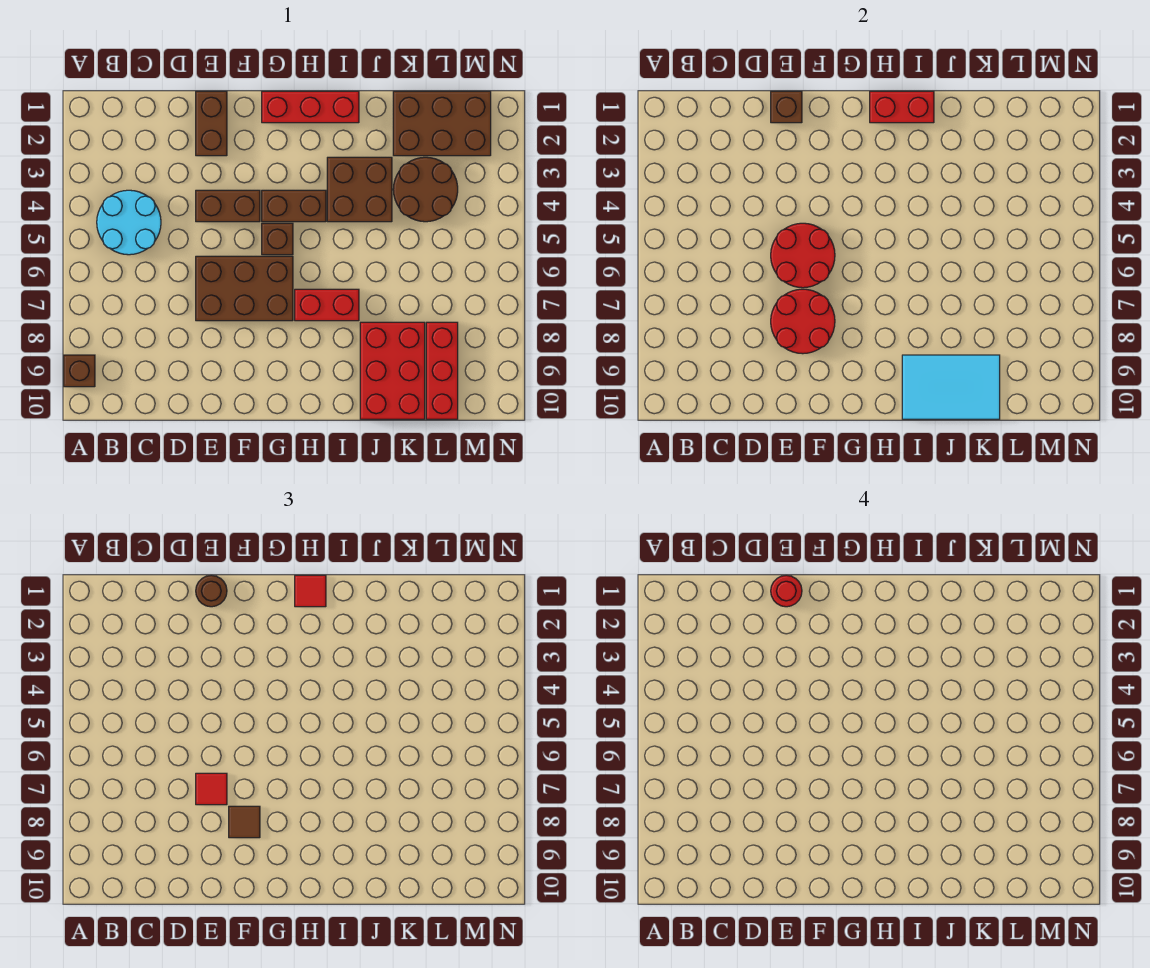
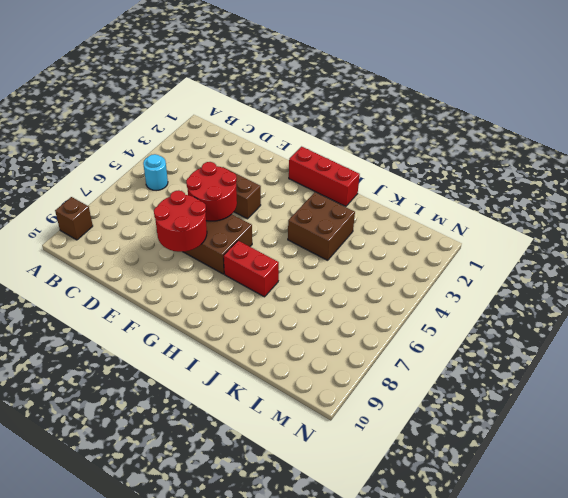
cyan 1x1 round brick [143,154,168,191] -> cyan 2x2 round brick [97,190,161,255]
none -> brown 1x2 brick [196,91,227,156]
none -> brown 1x2 brick [262,190,326,222]
none -> brown 1x1 brick [262,223,293,255]

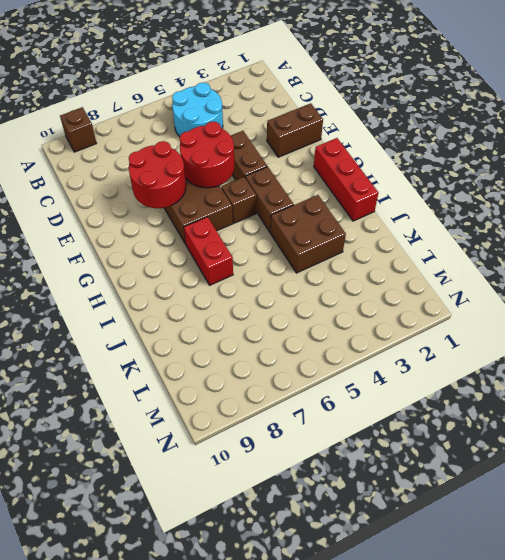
none -> red 2x3 brick [360,322,425,419]
none -> brown 2x3 brick [393,91,491,156]
none -> brown 2x2 round brick [393,157,458,222]

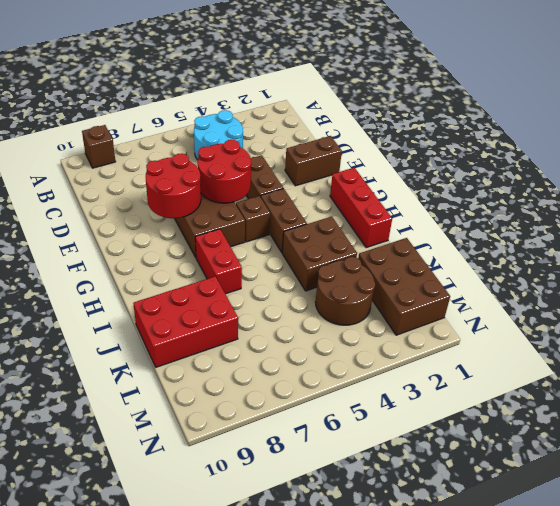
none -> red 1x3 brick [426,322,458,419]
none -> brown 1x1 brick [771,91,802,123]
none -> red 1x2 brick [870,91,934,123]

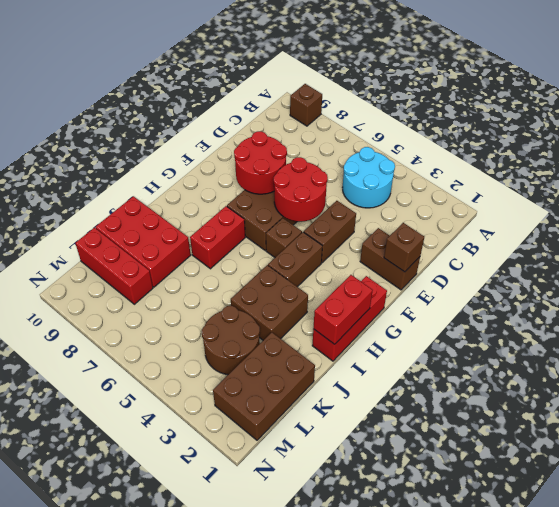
none -> cyan 2x3 tile [902,355,1000,419]
none -> brown 1x1 round brick [196,575,227,607]
none -> red 1x1 tile [196,773,227,805]

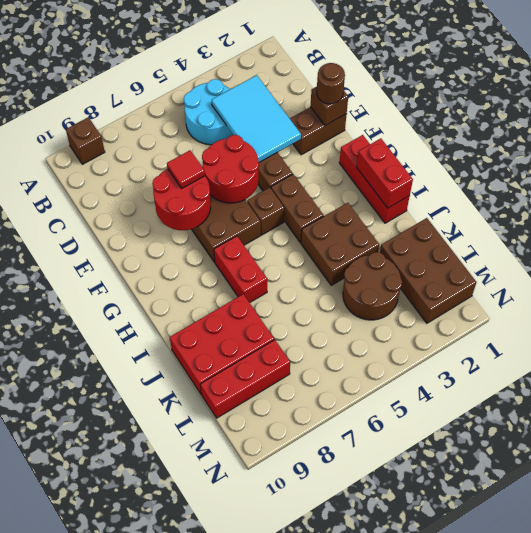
cyan 2x3 tile [212,75,301,162] -> cyan 2x3 tile moved to [902,355,1000,419]
none -> brown 1x1 tile [229,806,260,838]
none -> red 1x1 tile [295,575,326,607]
none -> red 1x1 round brick [771,575,802,607]

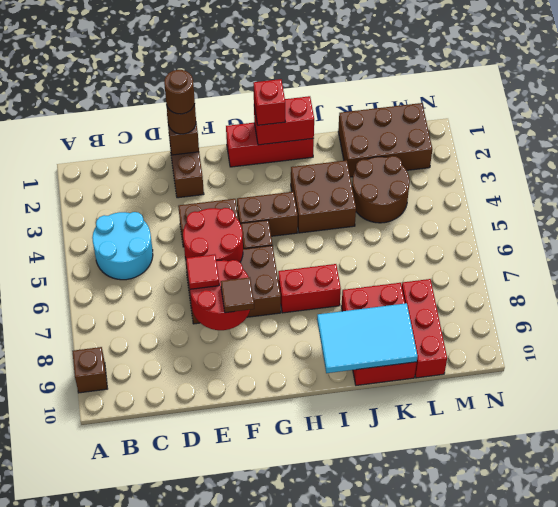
brown 1x1 round brick [164,70,195,114] -> red 1x1 round brick [771,575,802,607]
red 1x1 brick [253,79,285,125] -> red 1x1 tile [295,575,326,607]

